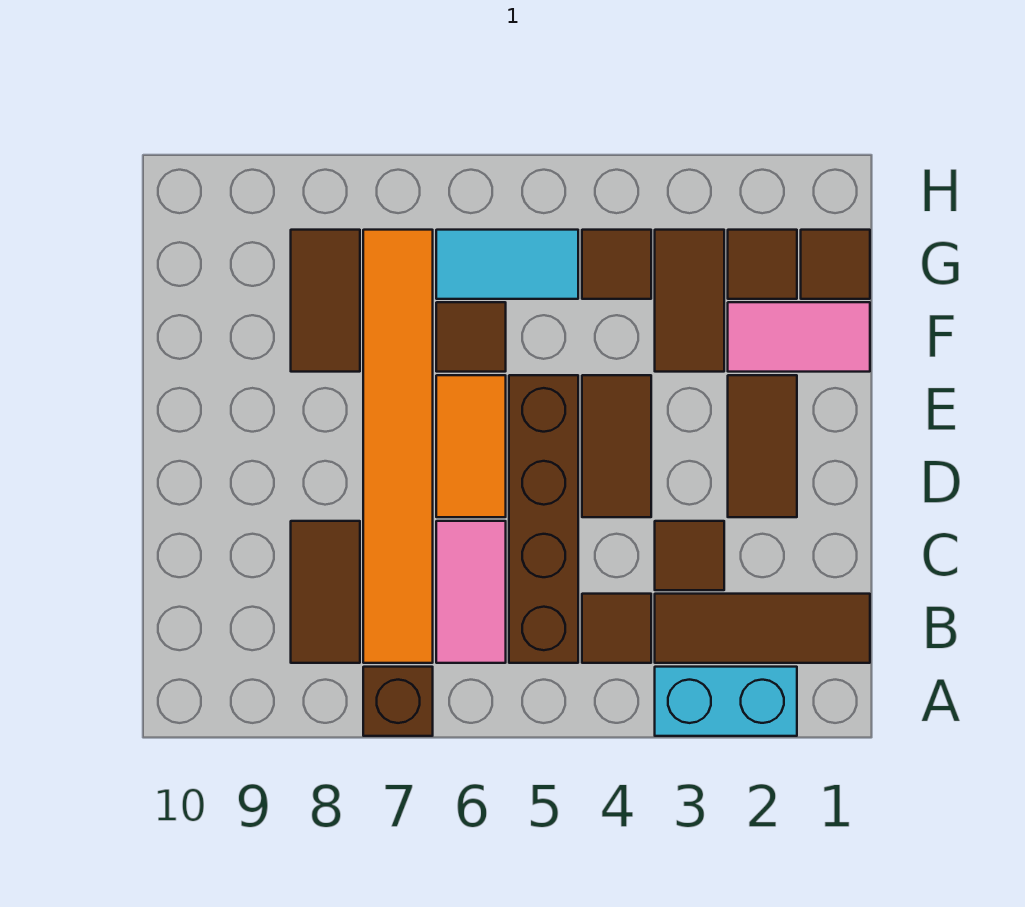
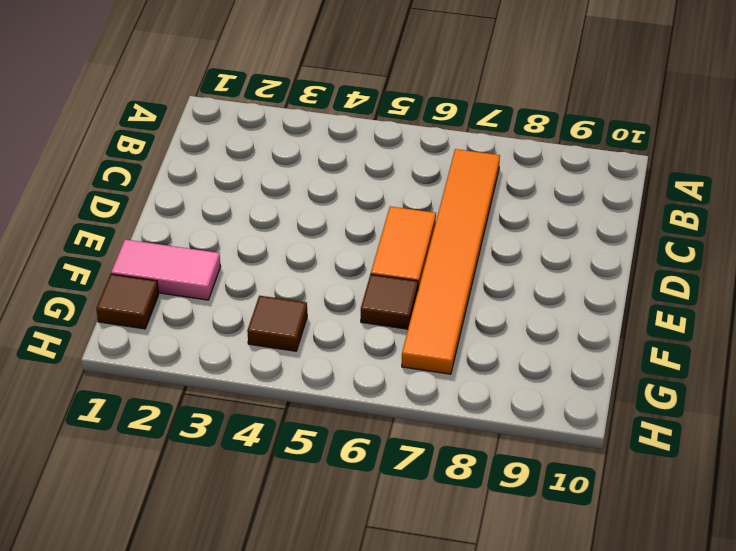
none -> cyan 1x2 brick [655,667,797,736]
none -> brown 1x1 brick [363,667,433,736]
none -> brown 1x3 tile [655,594,870,663]

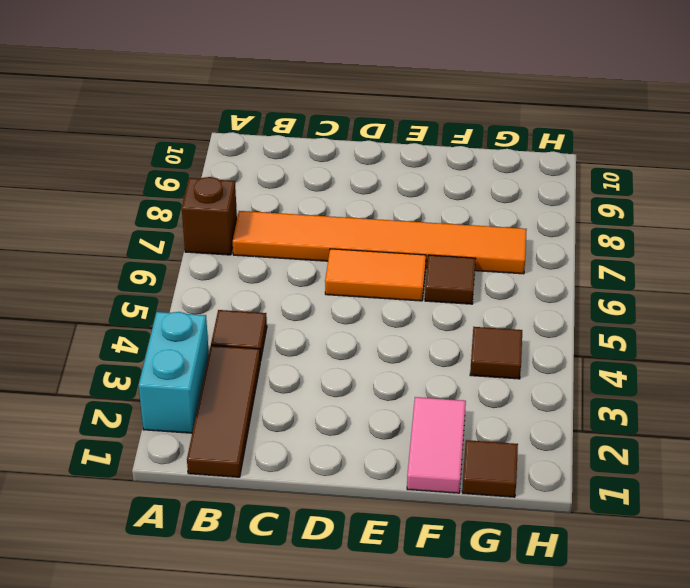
none -> brown 1x4 brick [509,375,578,663]
none -> pink 1x2 tile [436,521,506,663]
none -> brown 1x2 tile [291,521,360,663]

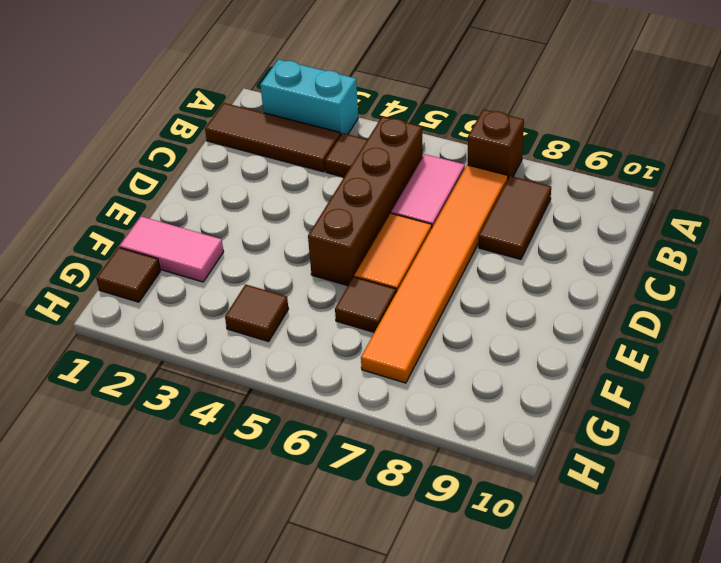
none -> brown 1x1 tile [655,521,724,590]
none -> brown 1x2 tile [728,375,797,517]
none -> brown 1x2 tile [582,375,651,517]

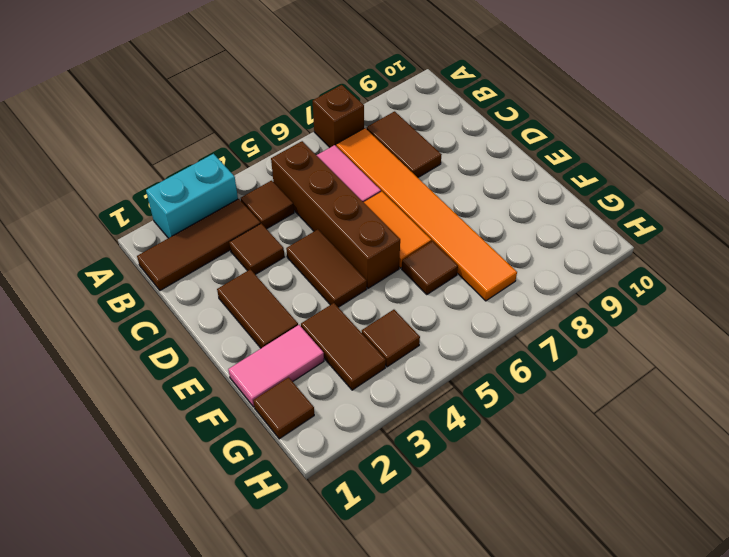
none -> brown 1x2 tile [291,230,360,372]
none -> brown 1x1 tile [728,230,797,299]
none -> cyan 1x2 tile [436,230,578,299]

